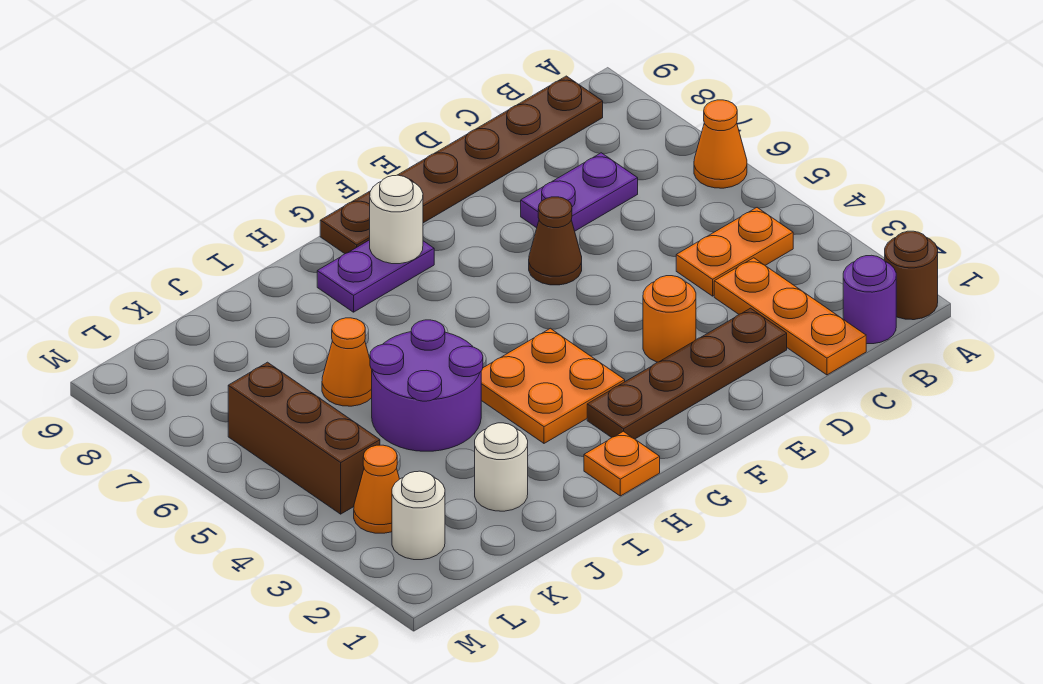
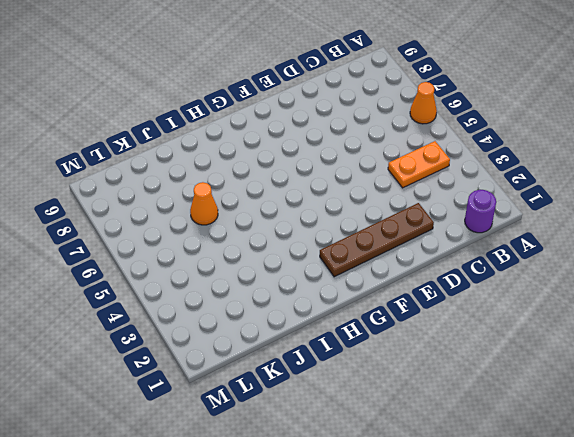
none -> brown 1x1 round brick [885,231,938,320]
none -> brown 1x6 plate [320,76,603,254]
none -> orange 1x3 plate [714,258,866,375]

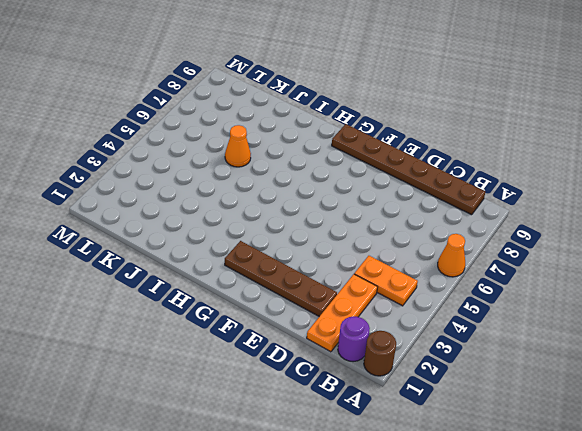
none -> purple 1x2 plate [521,153,638,231]
none -> orange 1x1 round brick [643,276,696,362]
none -> brown 1x1 cone [529,197,582,285]

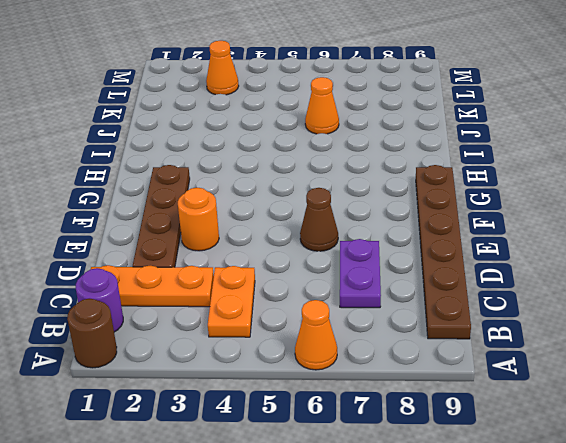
none -> orange 2x2 plate [481,328,625,443]
none -> purple 1x2 plate [317,240,434,312]
none -> orange 1x1 plate [584,431,660,496]

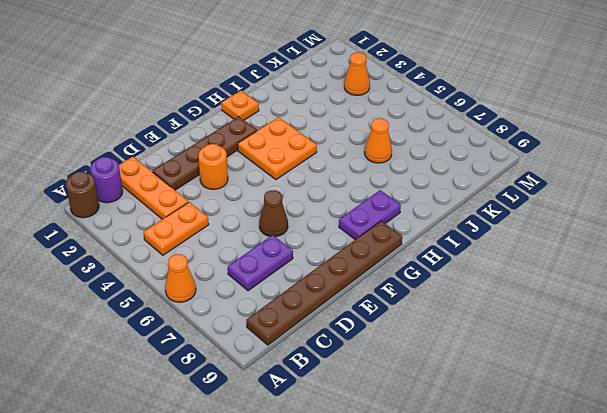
none -> purple 2x2 round brick [370,320,483,451]
none -> white 1x1 round brick [475,423,528,511]
none -> white 1x1 round brick [392,471,445,560]

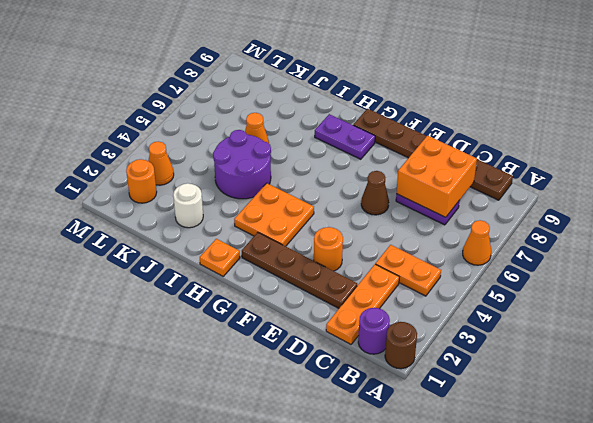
orange 2x2 brick [396,136,477,217] -> none
orange 1x1 round brick [126,159,157,203] -> white 1x1 round brick [392,471,445,560]
none -> brown 1x3 brick [228,362,380,514]
none -> white 1x1 round brick [370,175,423,264]

